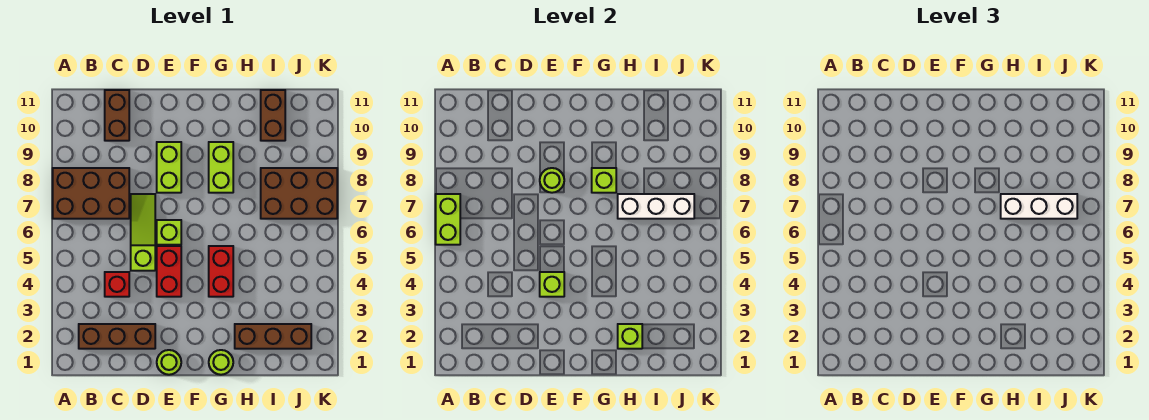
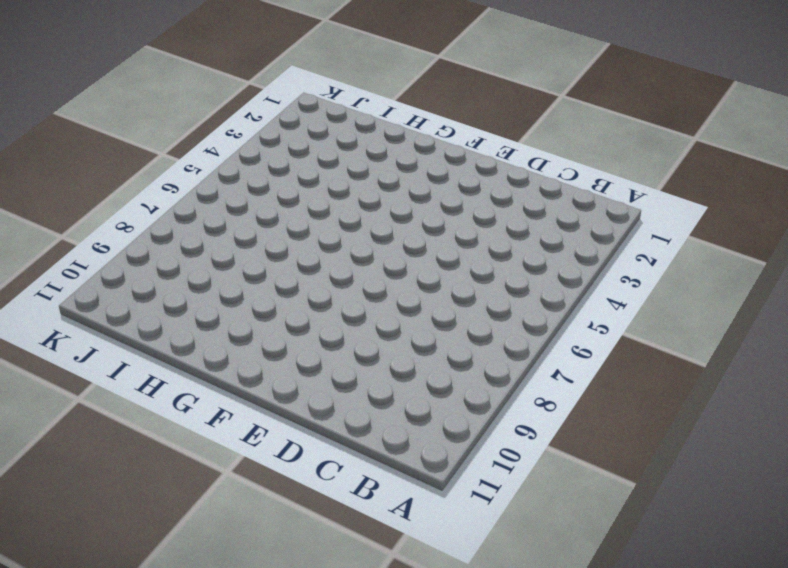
none -> brown 2x3 brick [53,168,129,219]
none -> brown 1x3 brick [79,324,155,349]
none -> red 1x1 brick [105,272,129,297]

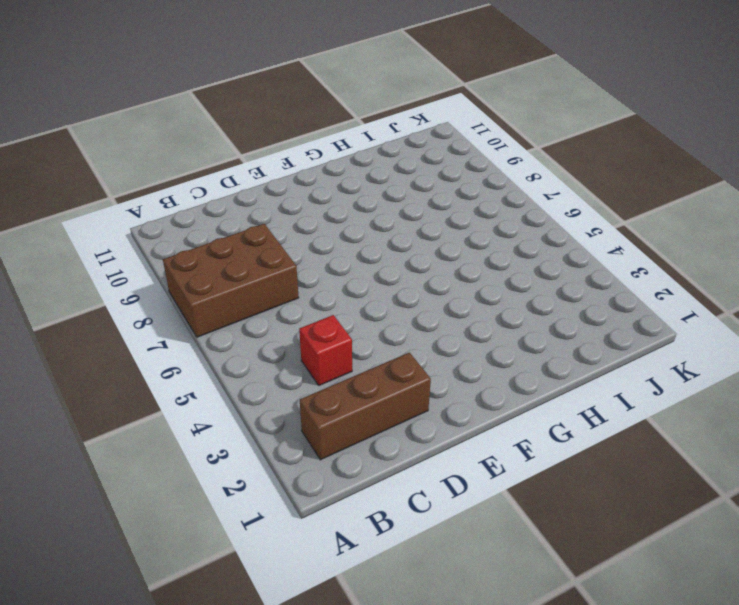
none -> brown 1x2 brick [105,90,129,141]
none -> lime 1x3 slope [131,194,155,271]
none -> lime 1x1 round brick [157,350,181,375]

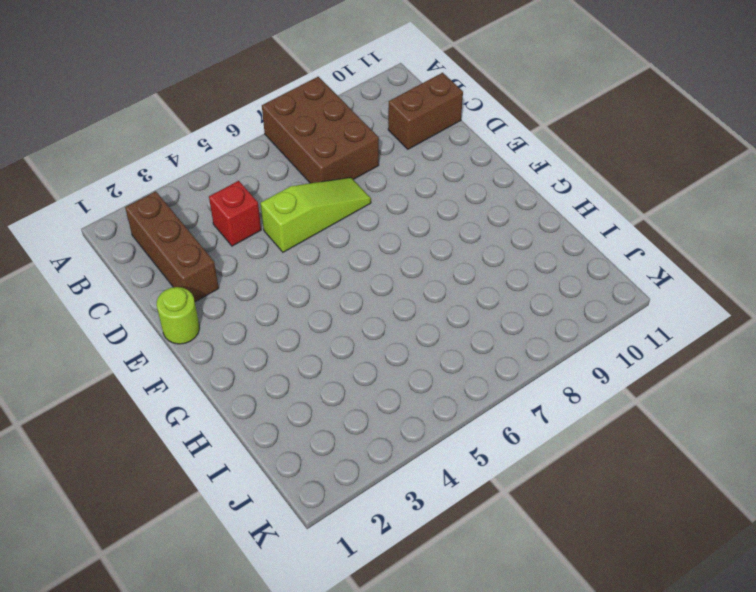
none -> red 1x2 brick [157,246,181,297]
none -> lime 1x1 brick [157,220,181,245]
none -> lime 1x2 brick [157,142,181,193]

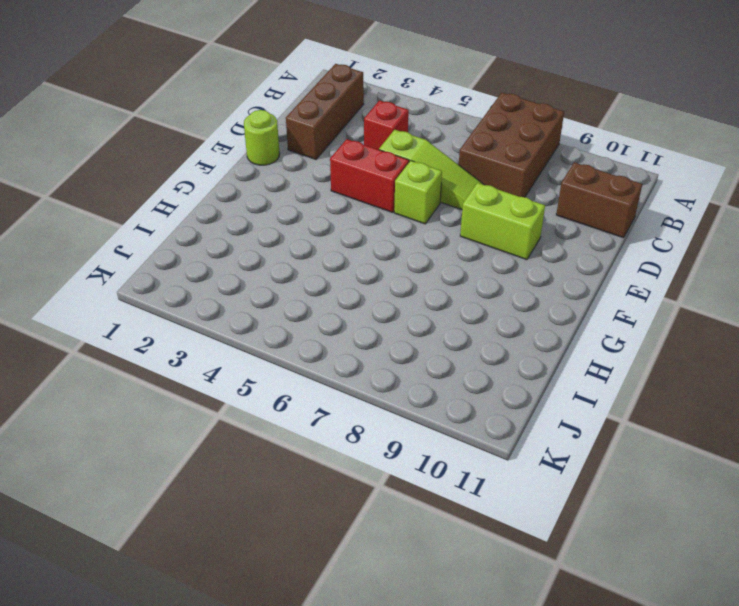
none -> lime 1x1 round brick [209,350,233,375]
none -> red 1x2 brick [209,246,233,297]
none -> lime 1x2 brick [209,142,233,193]

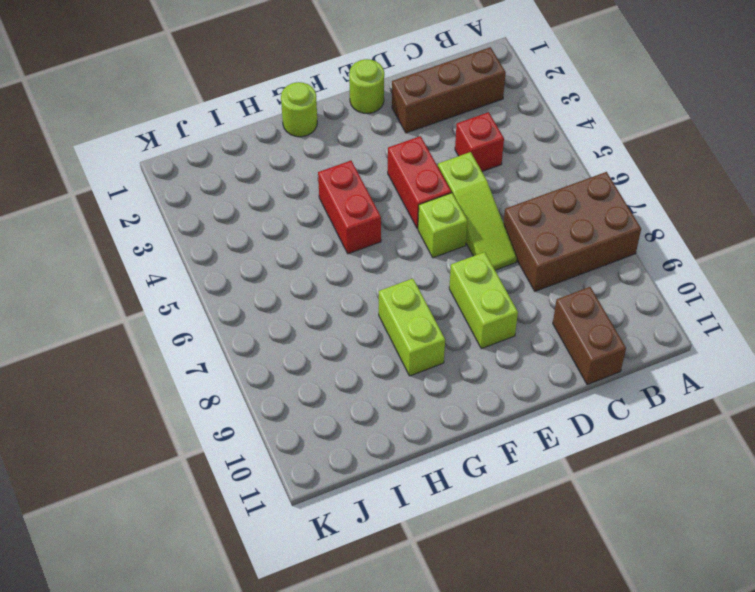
none -> brown 1x3 brick [235,324,311,349]
none -> brown 2x3 brick [261,168,337,219]
none -> brown 1x2 brick [261,90,285,141]

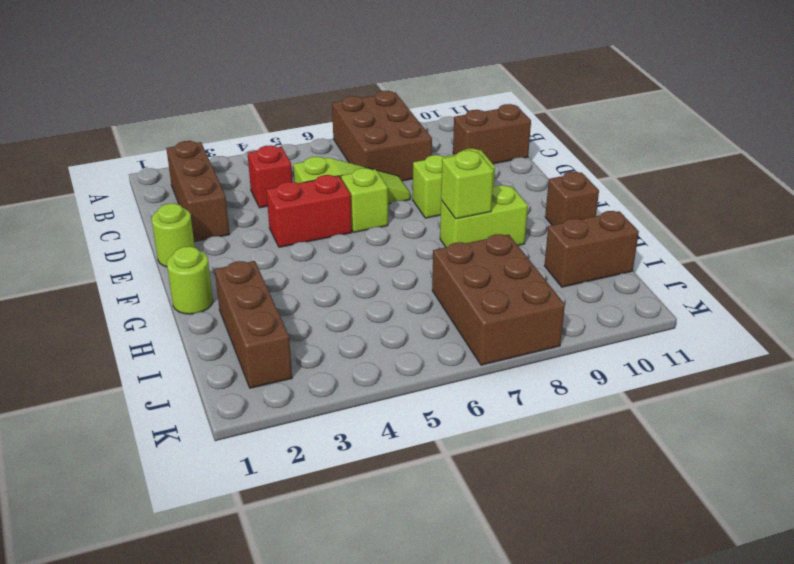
brown 1x1 brick [545,172,599,225] -> none
none -> red 1x2 brick [209,246,233,297]
none -> lime 1x2 brick [436,194,460,245]
none -> lime 1x1 brick [540,272,564,297]

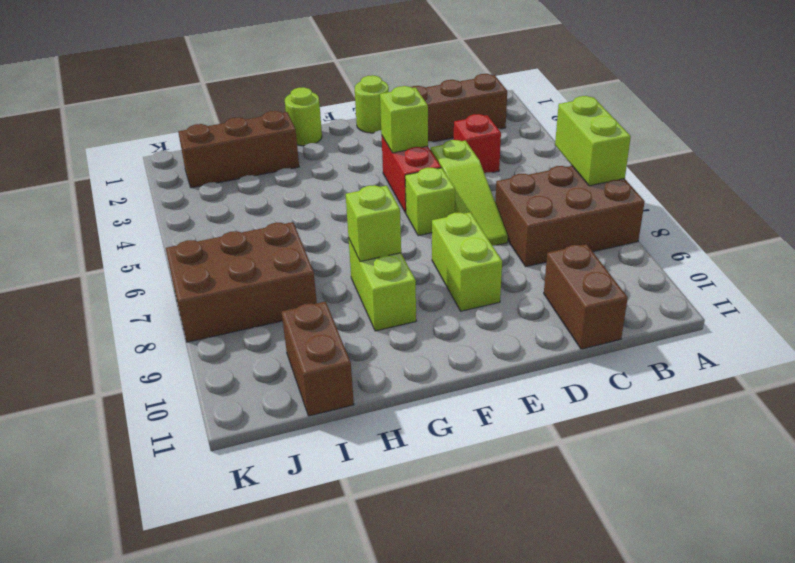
none -> red 1x2 brick [209,246,233,297]
none -> lime 1x1 round brick [540,168,564,193]
none -> lime 1x1 brick [618,324,642,349]

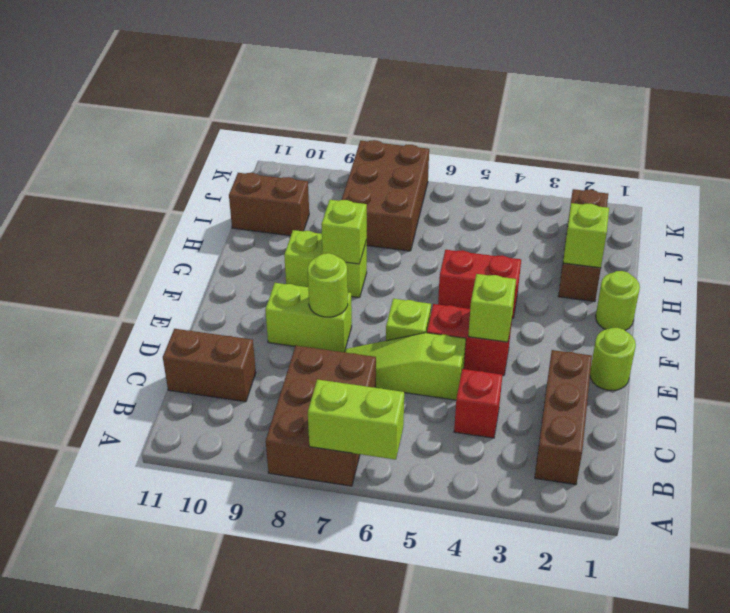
none -> white 1x3 brick [618,194,694,219]
none -> white 1x3 brick [1001,194,1077,219]

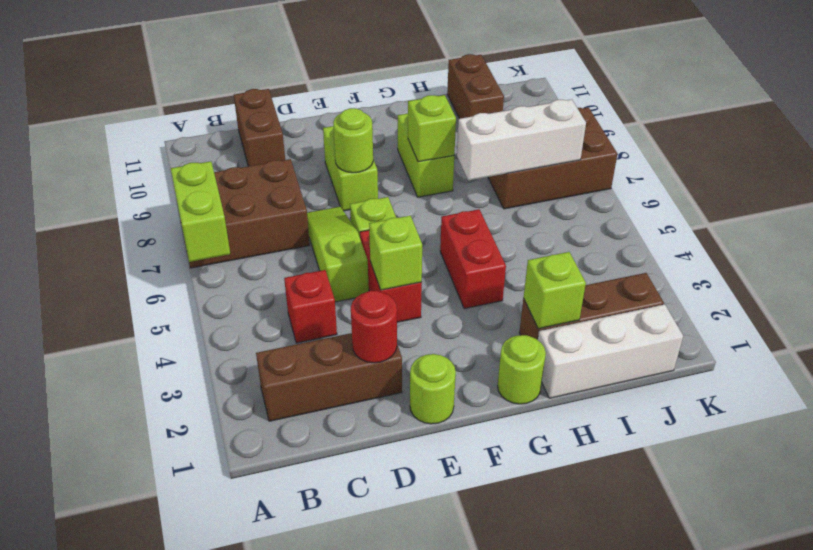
red 1x1 round brick [351,291,397,363] -> none
white 1x3 brick [538,304,683,398] -> white 1x3 brick moved to [1001,194,1077,219]

